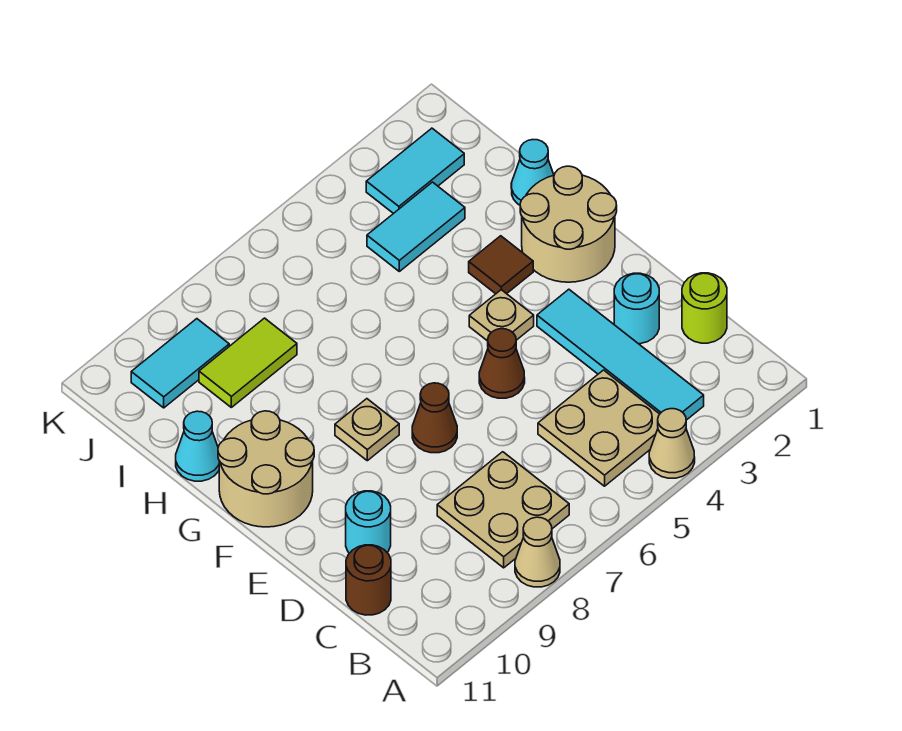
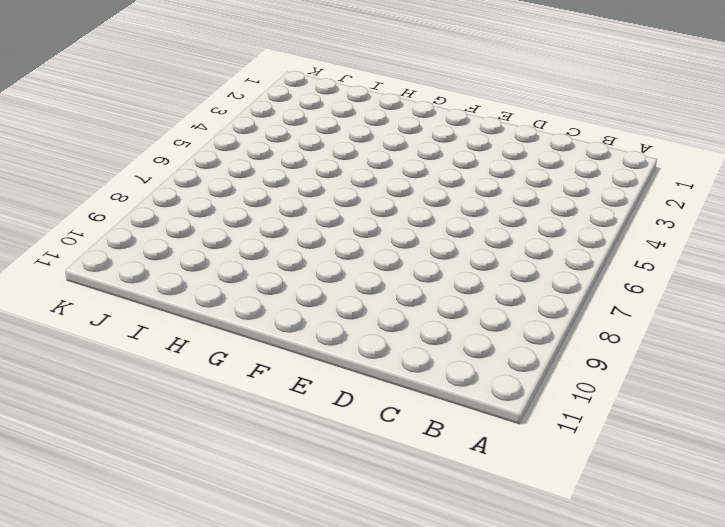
none -> tan 1x1 cone [649,409,695,478]
none -> tan 1x1 cone [515,517,560,587]
none -> cyan 1x4 tile [537,289,704,420]

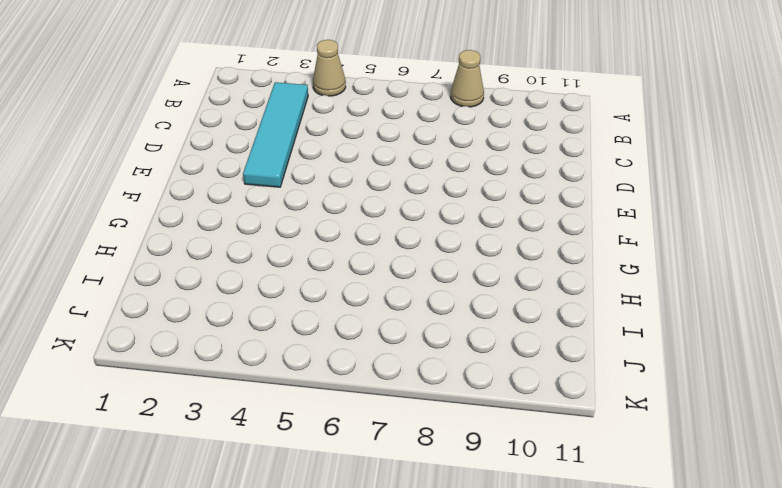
none -> tan 2x2 plate [538,370,660,486]
none -> tan 2x2 plate [437,452,569,568]
none -> lime 1x1 round brick [682,273,727,343]

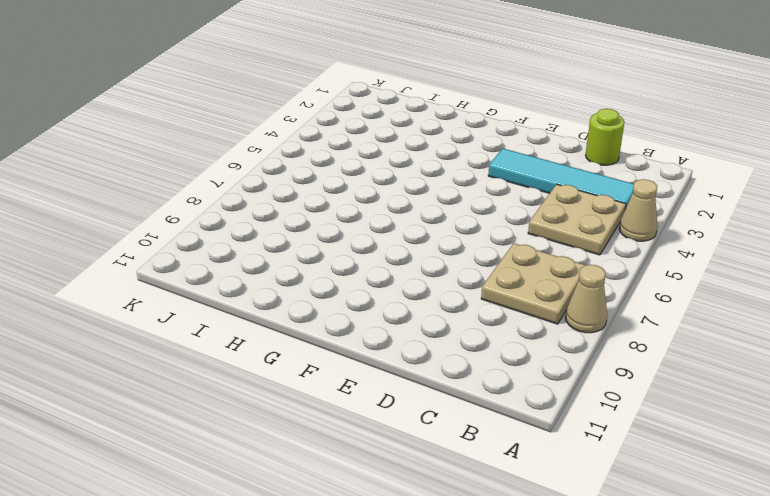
none -> brown 1x1 round brick [346,545,391,615]
none -> cyan 1x1 round brick [614,273,659,344]
none -> cyan 1x1 round brick [346,491,391,553]

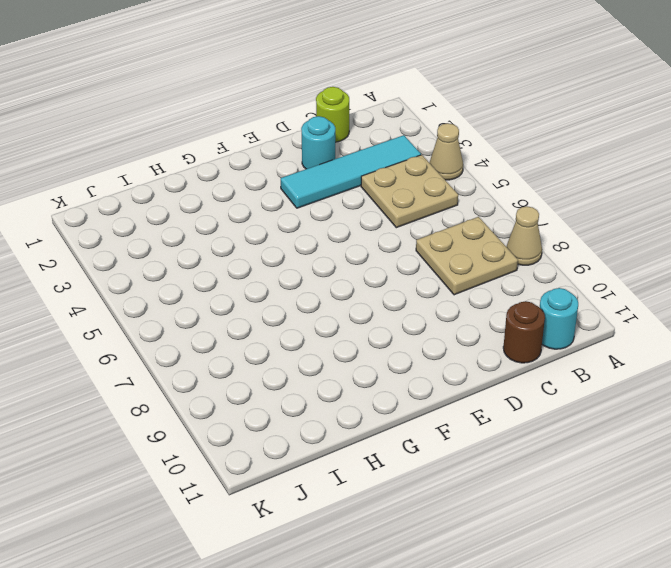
cyan 1x1 round brick [540,288,578,349] -> cyan 1x1 round brick moved to [346,491,391,553]
none -> brown 1x1 cone [479,329,525,398]
none -> brown 1x1 cone [412,383,457,453]
none -> tan 2x2 round brick [520,166,617,282]

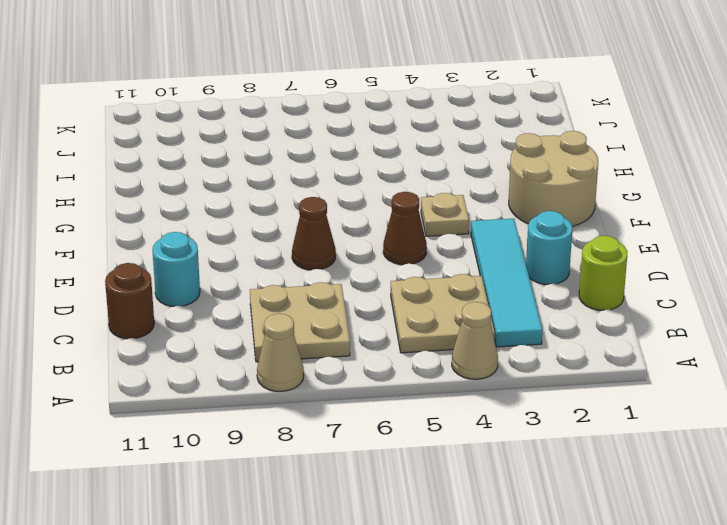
none -> tan 1x1 plate [335,399,399,461]
none -> tan 2x2 round brick [218,411,314,527]
none -> brown 1x1 tile [469,236,533,294]

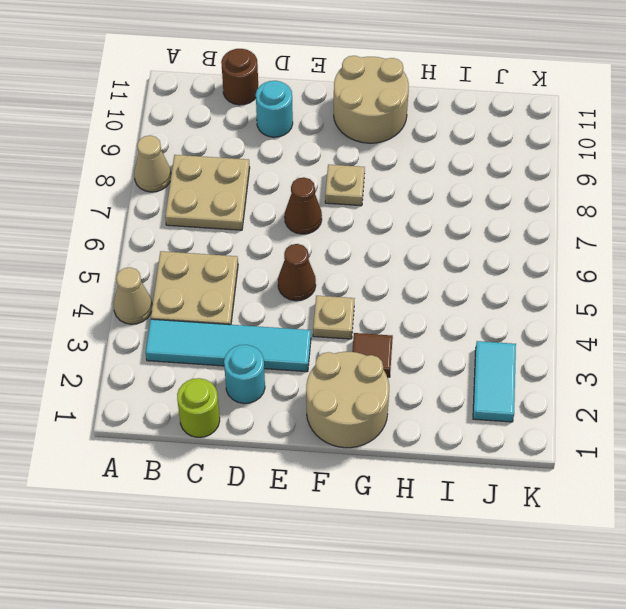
none -> cyan 1x1 cone [511,140,554,205]
none -> cyan 1x1 cone [176,411,219,481]
none -> cyan 1x2 tile [367,182,465,271]

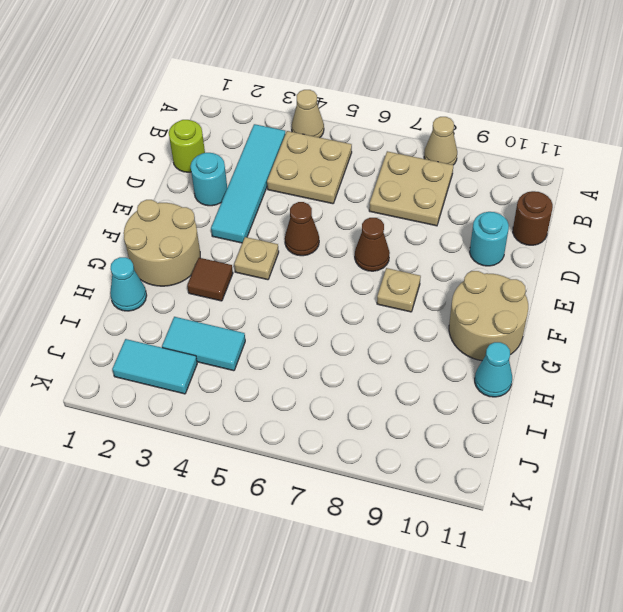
none -> lime 1x2 tile [199,318,297,407]
none -> cyan 1x2 tile [131,319,229,408]

